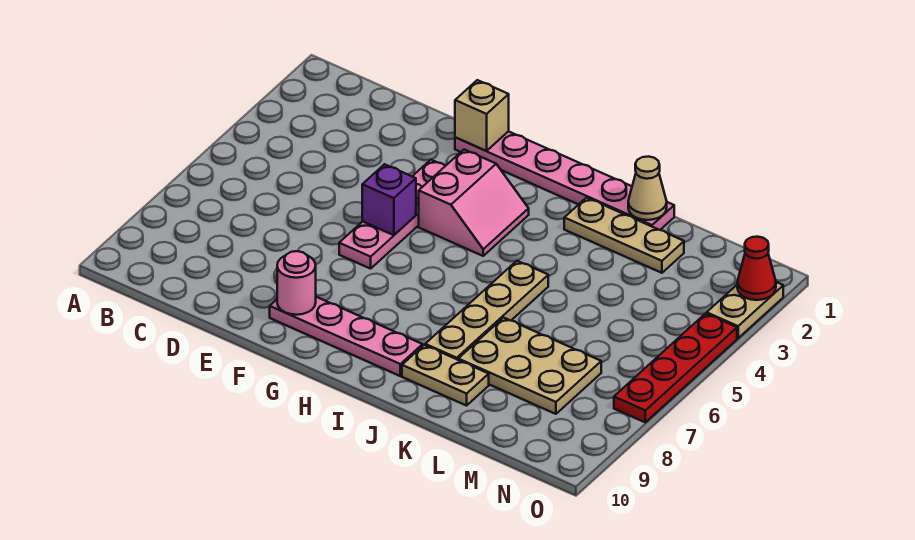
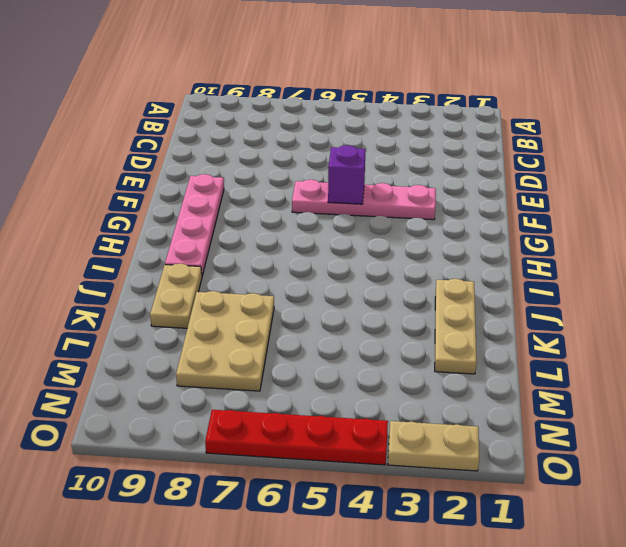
none -> pink 1x6 plate [455,131,674,230]
none -> pink 2x2 slope [419,150,529,256]
none -> tan 1x4 plate [425,261,548,360]

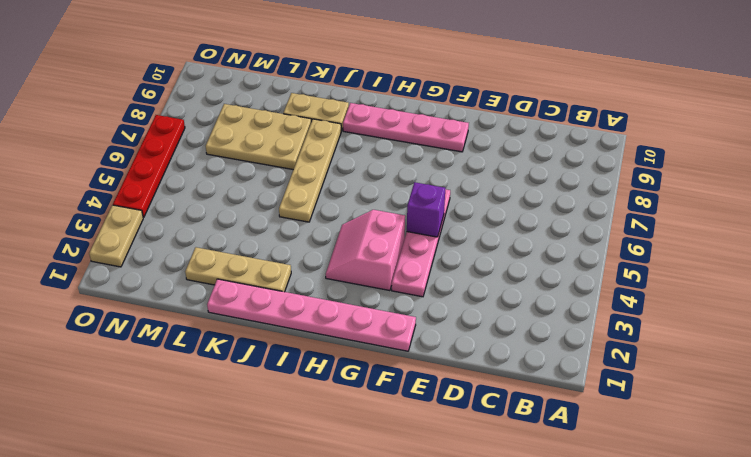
none -> tan 1x1 brick [455,80,509,151]
none -> pink 1x1 round brick [277,251,316,315]
none -> tan 1x1 cone [628,156,667,220]

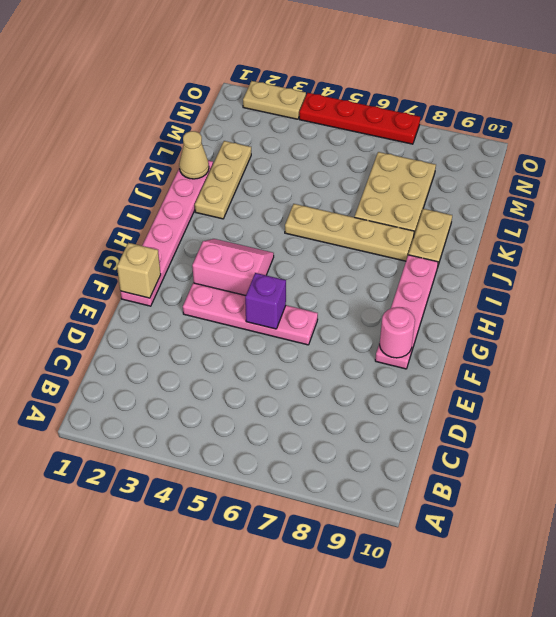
none -> red 1x1 cone [737,237,776,300]

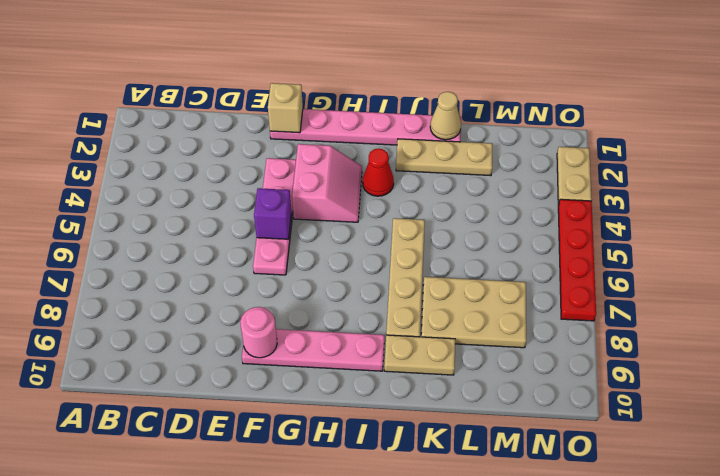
red 1x1 cone [363,148,394,196] -> red 1x1 cone moved to [737,237,776,300]

